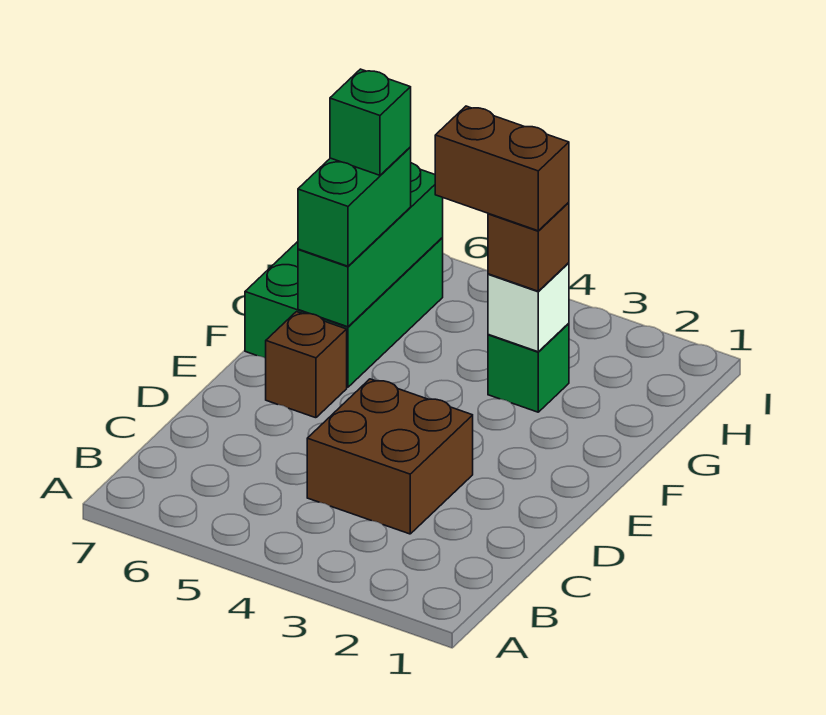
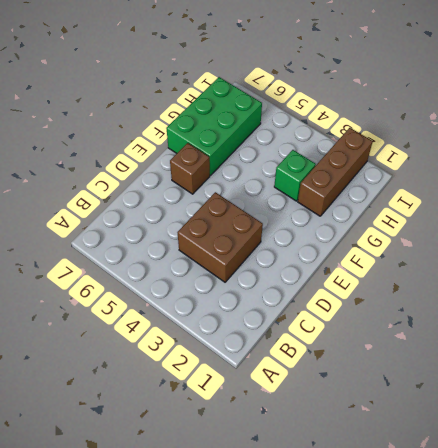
brown 1x3 brick [298,128,373,216] -> none
none -> green 1x3 brick [298,163,443,327]
none -> white 1x1 brick [488,263,569,352]

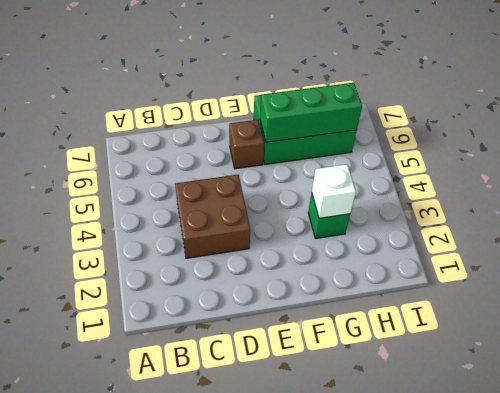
none -> green 1x2 brick [298,147,411,266]
none -> brown 1x1 brick [488,202,569,291]

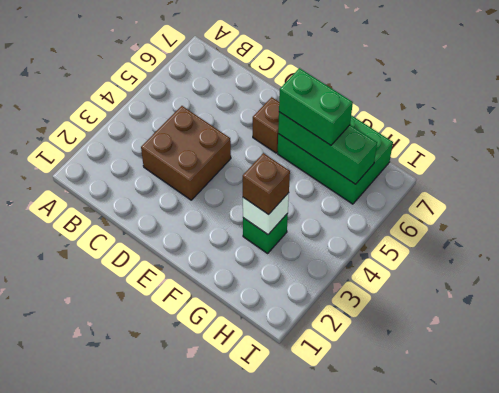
none -> brown 1x2 brick [435,106,569,231]
none -> green 1x1 brick [330,69,411,175]

